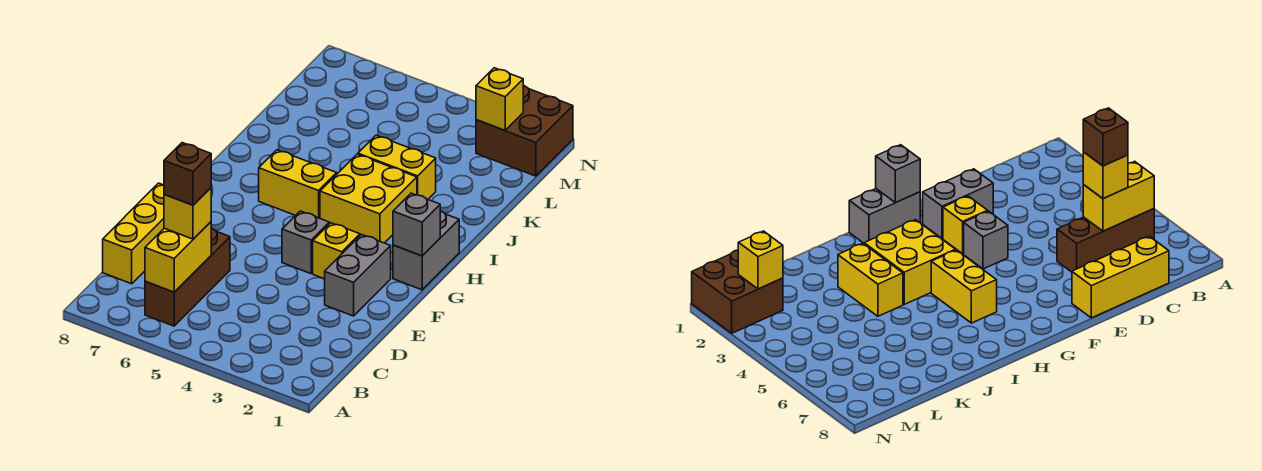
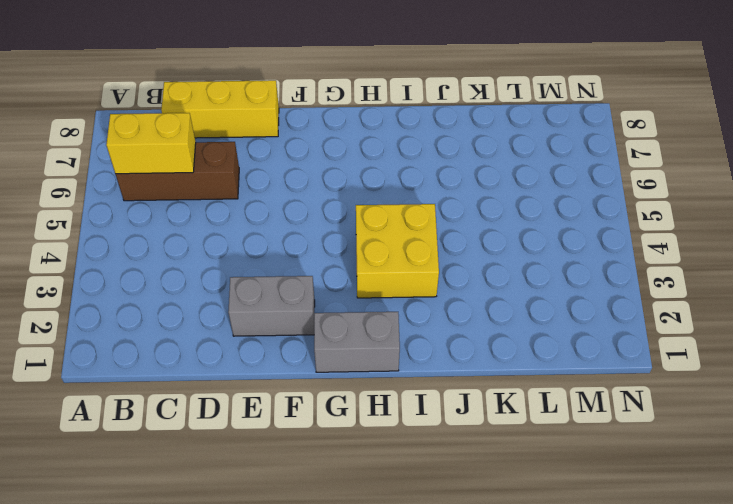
none -> yellow 1x1 brick [313,223,360,279]
none -> grey 1x1 brick [282,211,329,274]
none -> yellow 1x2 brick [259,150,337,218]

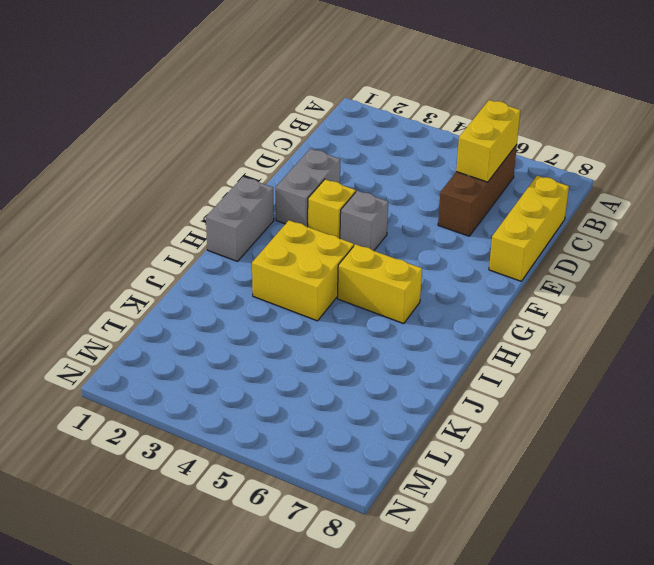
none -> yellow 1x2 brick [358,135,436,199]
none -> brown 2x2 brick [476,85,573,176]
none -> grey 1x1 brick [393,193,440,256]

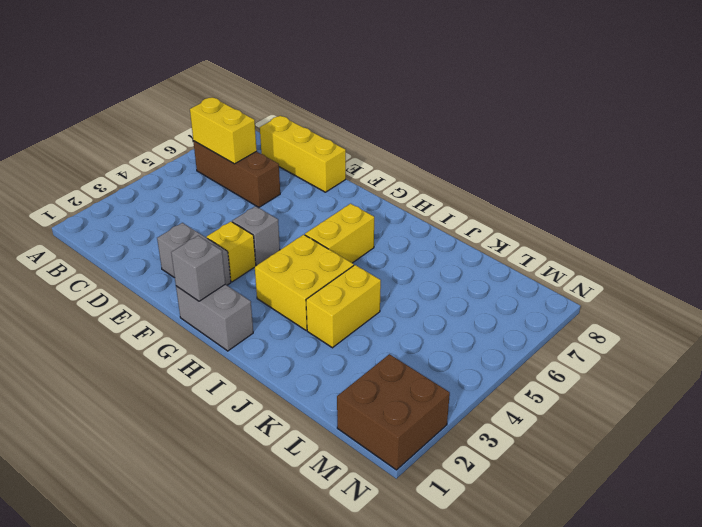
none -> yellow 1x1 brick [476,68,523,130]
none -> yellow 1x1 brick [164,188,211,239]
none -> brown 1x1 brick [164,143,211,205]

